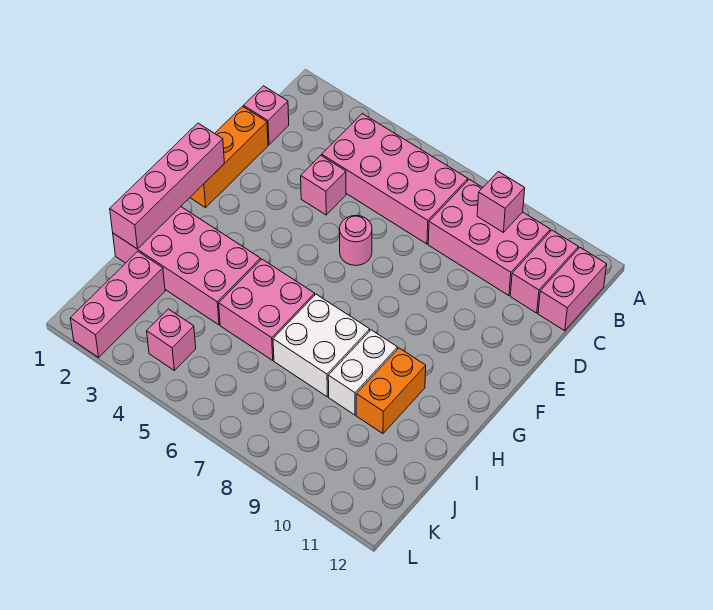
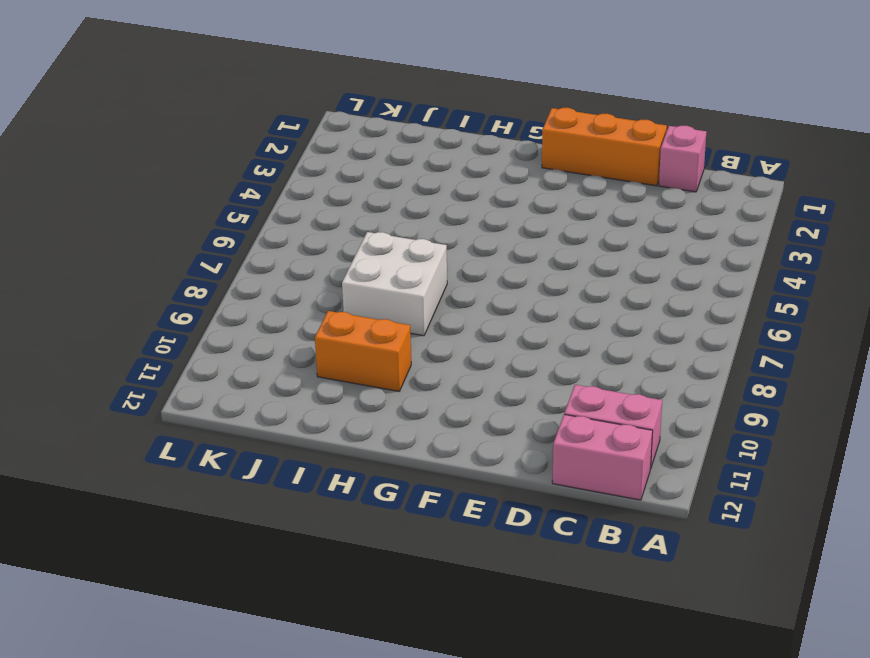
none -> pink 2x4 brick [322,114,468,244]
none -> pink 2x3 brick [428,179,550,296]
none -> pink 1x1 brick [301,155,346,215]

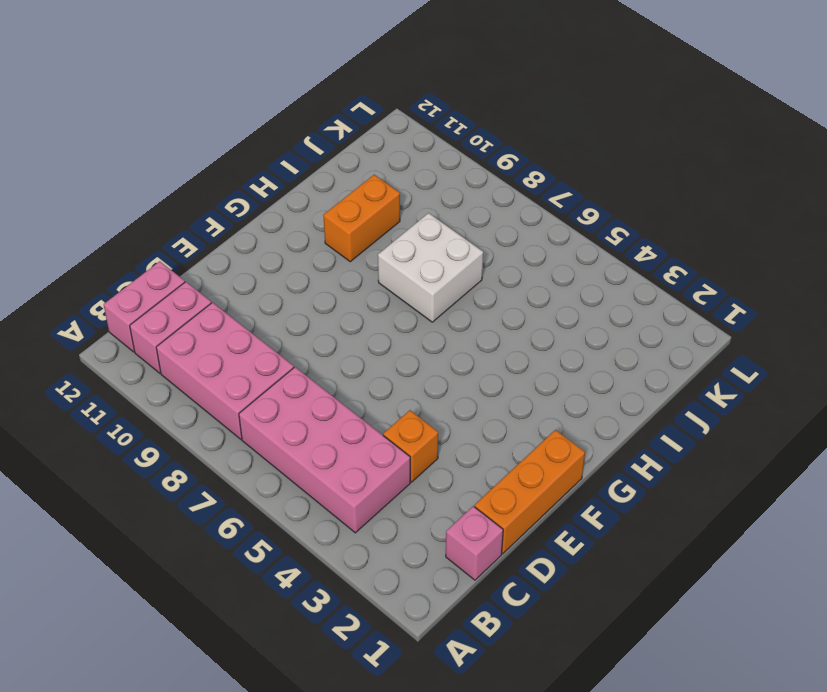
orange 1x1 brick [383,410,438,482] -> pink 1x1 brick [301,155,346,215]
none -> pink 1x1 round brick [339,215,372,266]
none -> pink 2x4 brick [113,207,261,325]
none -> pink 2x2 brick [219,259,315,360]

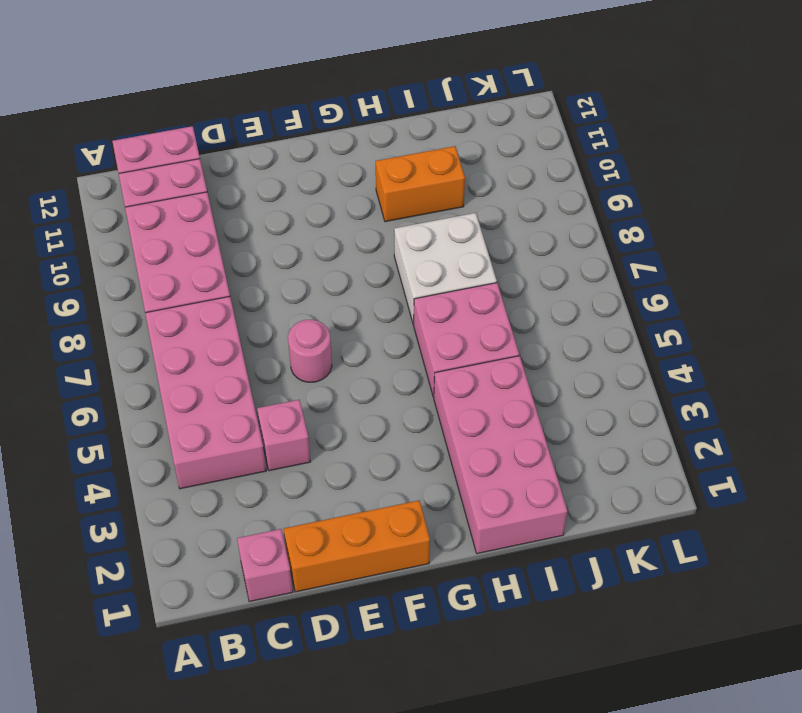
none -> white 1x2 brick [328,330,398,415]
none -> pink 1x3 brick [70,251,165,357]
none -> pink 1x1 brick [147,309,196,370]

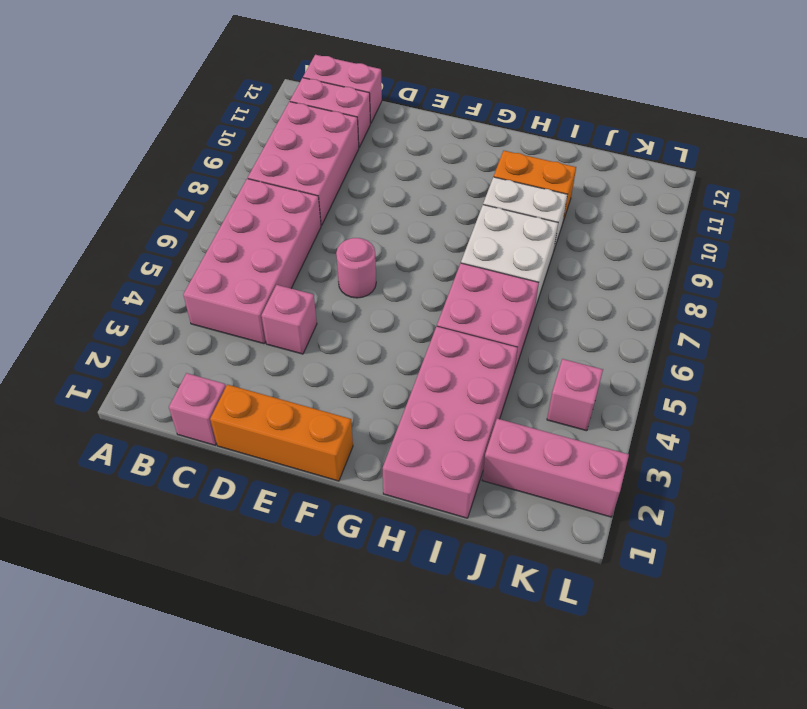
none -> pink 1x1 brick [477,171,525,232]
none -> pink 1x4 brick [110,123,224,249]

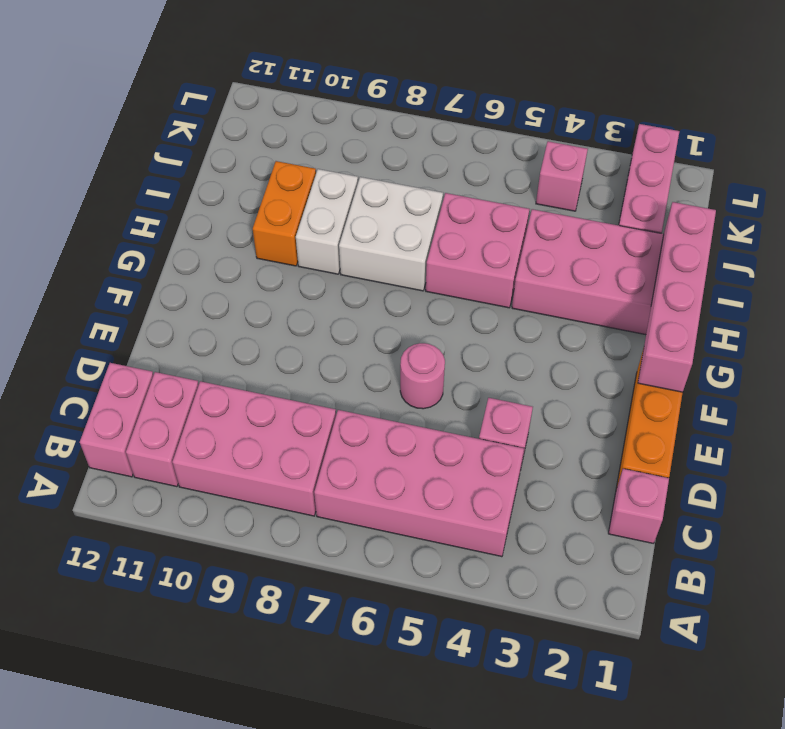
none -> pink 1x1 brick [477,171,525,232]

